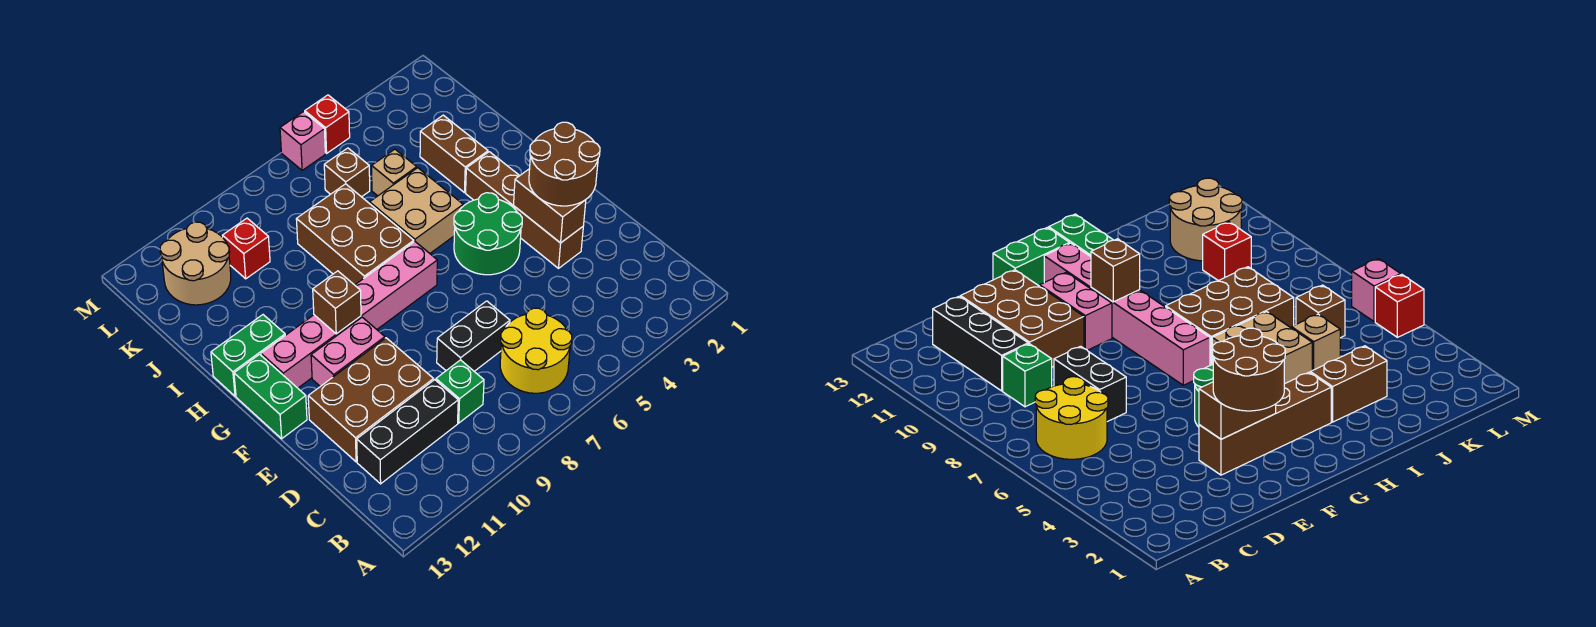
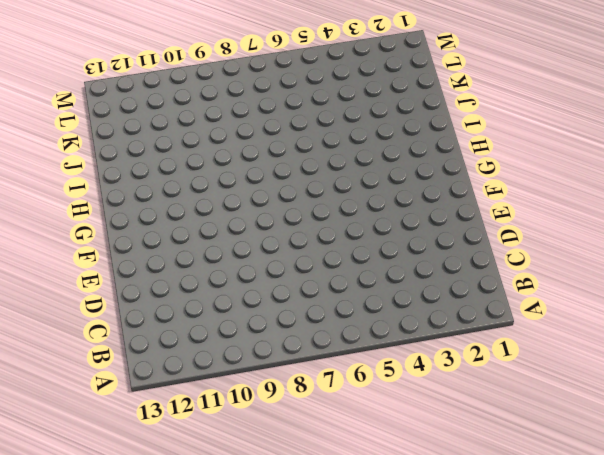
none -> yellow 2x2 round brick [500,308,572,393]
none -> green 1x1 brick [436,360,484,423]
none -> black 1x3 brick [357,380,458,484]

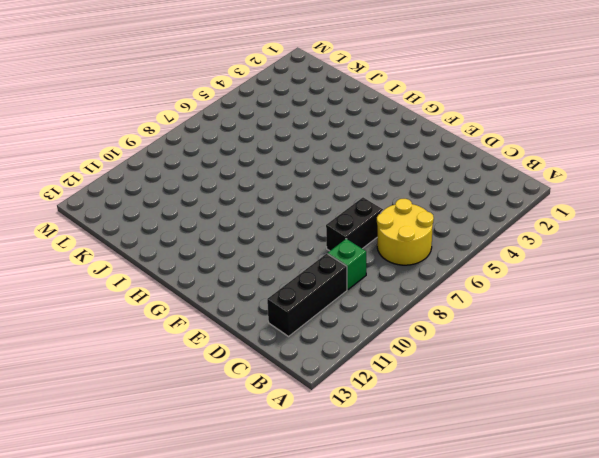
none -> brown 2x3 brick [308,338,434,462]
none -> brown 1x4 brick [466,152,583,268]
none -> green 2x2 round brick [454,193,522,275]

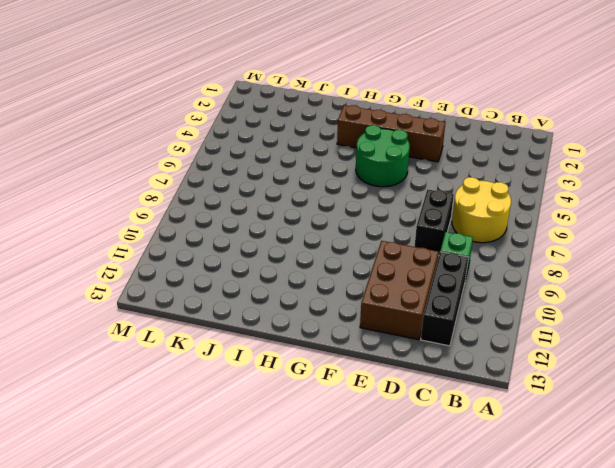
none -> pink 1x2 brick [311,317,385,386]
none -> green 1x2 brick [234,354,307,439]
none -> pink 1x6 brick [261,242,437,388]

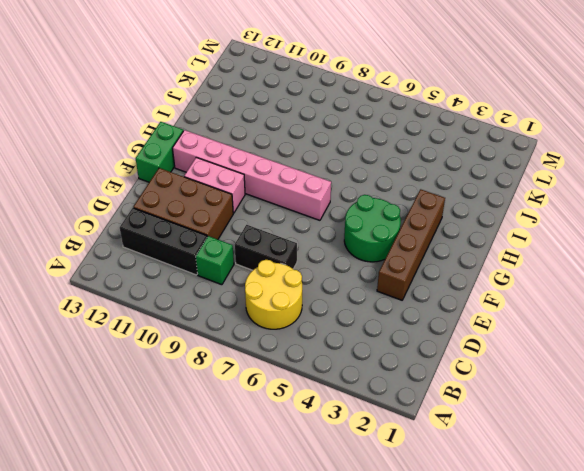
none -> tan 2x2 brick [370,168,463,253]
none -> brown 2x3 brick [296,184,414,285]
none -> green 1x2 brick [211,315,285,396]

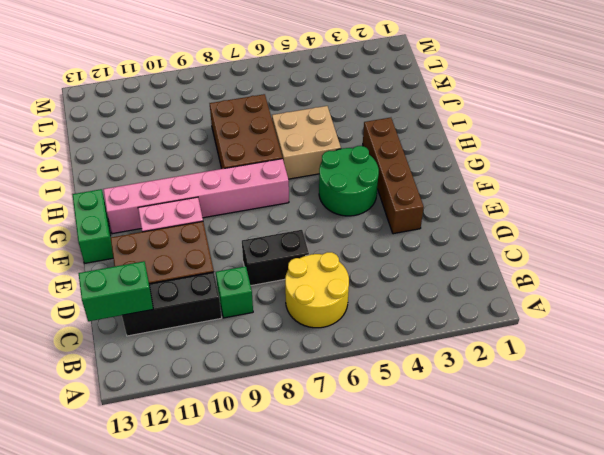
green 1x2 brick [79,261,153,321] -> green 1x2 brick moved to [211,315,285,396]
none -> brown 1x2 brick [420,115,488,193]
none -> tan 1x1 brick [372,149,417,196]
none -> brown 1x1 brick [324,148,370,197]

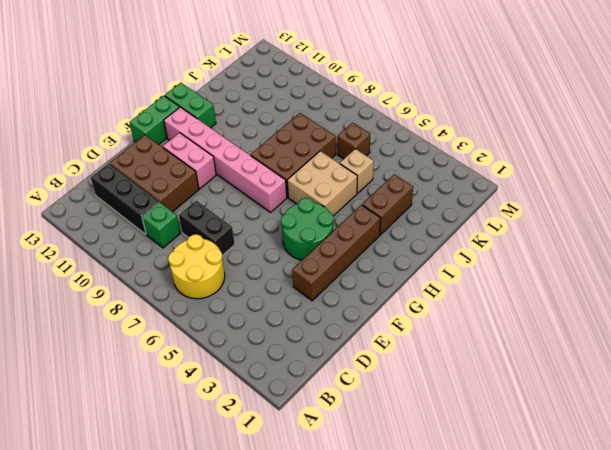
none -> red 1x1 brick [223,218,270,279]
none -> tan 2x2 round brick [160,222,231,305]
none -> red 1x1 brick [305,95,350,153]

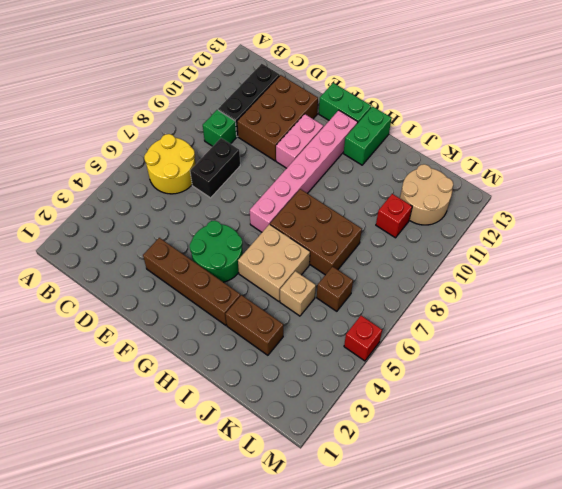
none -> pink 1x1 brick [280,112,325,170]
none -> brown 1x2 brick [514,169,586,243]
none -> brown 1x1 brick [313,271,361,334]

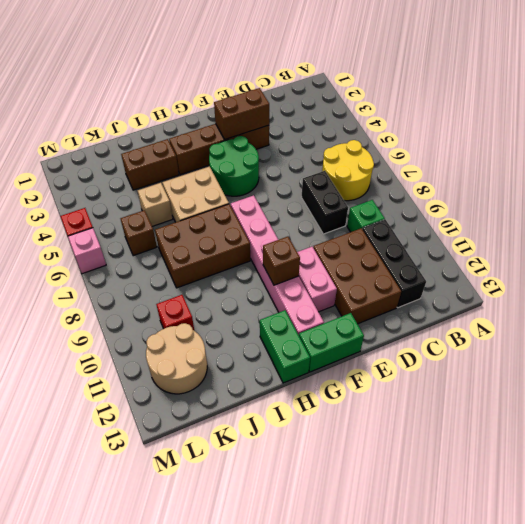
none -> brown 2x2 round brick [529,122,600,206]

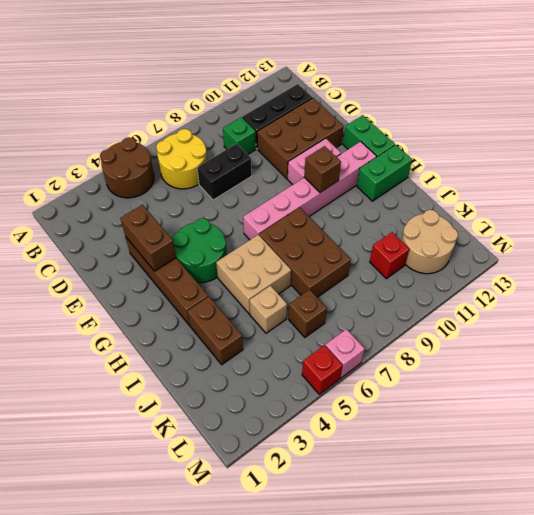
brown 2x2 round brick [100,137,154,198] -> brown 2x2 round brick moved to [529,122,600,206]

